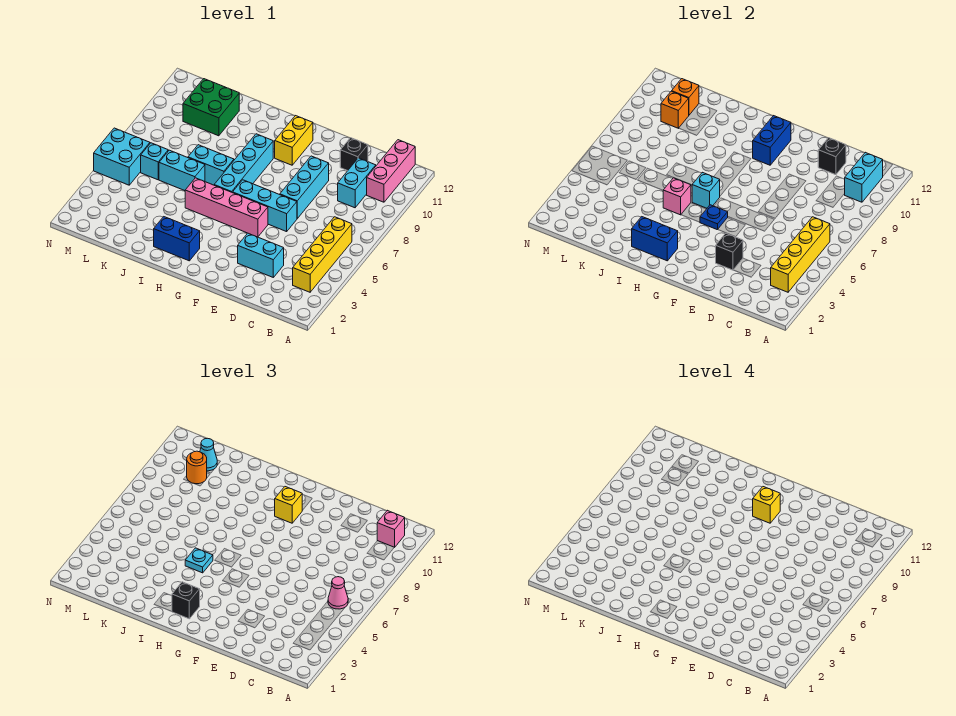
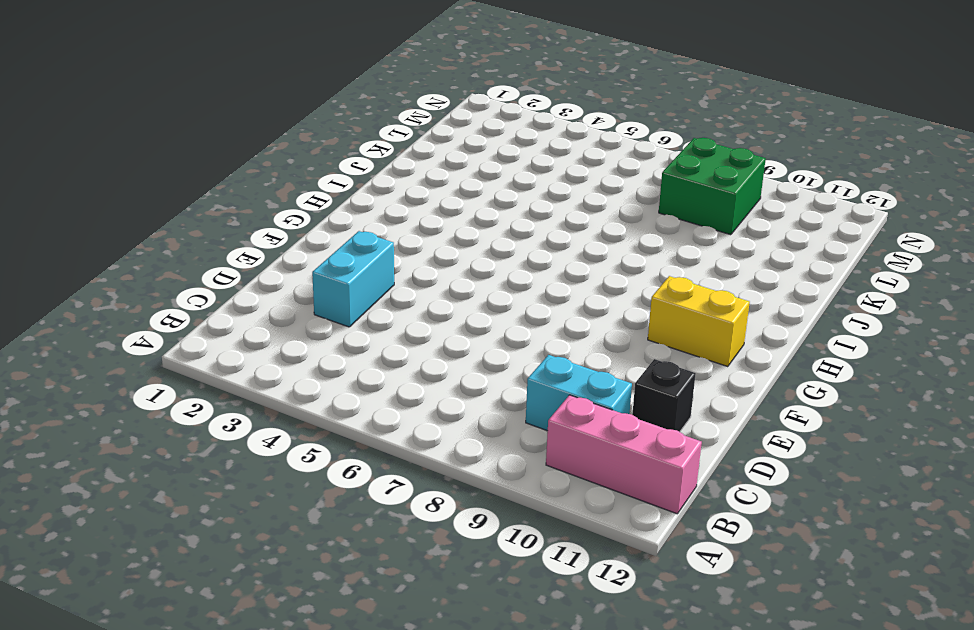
green 2x2 brick [659,138,766,235] -> green 2x2 brick moved to [183,79,239,136]
none -> yellow 1x4 brick [293,217,352,292]
none -> cyan 1x3 brick [233,180,297,232]
none -> cyan 1x3 brick [280,156,329,218]
none -> pink 1x4 brick [185,178,268,237]

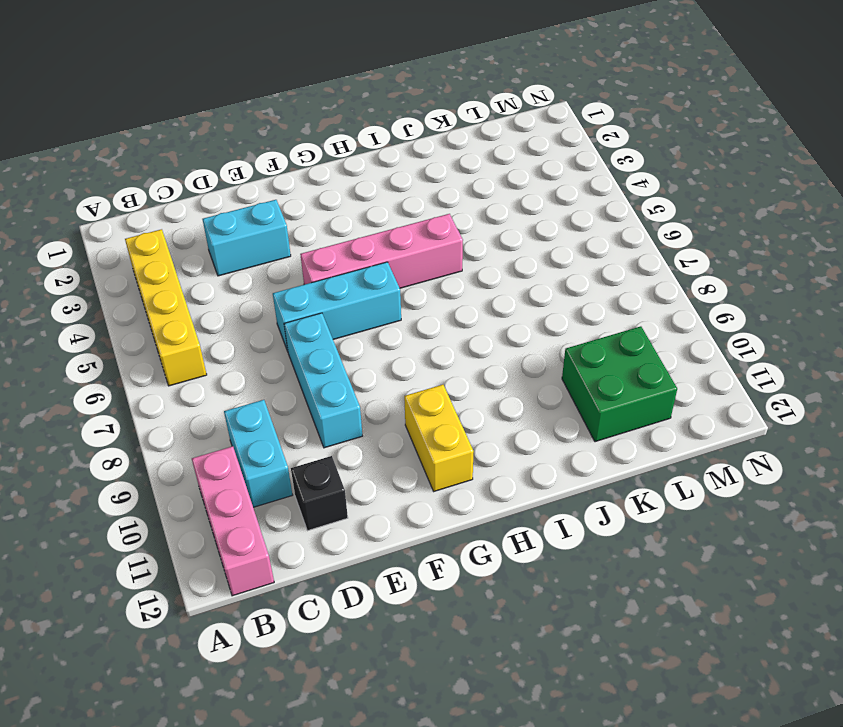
none -> blue 1x2 brick [154,217,200,261]
none -> cyan 1x4 brick [214,134,273,193]
none -> cyan 1x2 brick [188,145,234,185]
none -> cyan 1x2 brick [159,150,205,191]

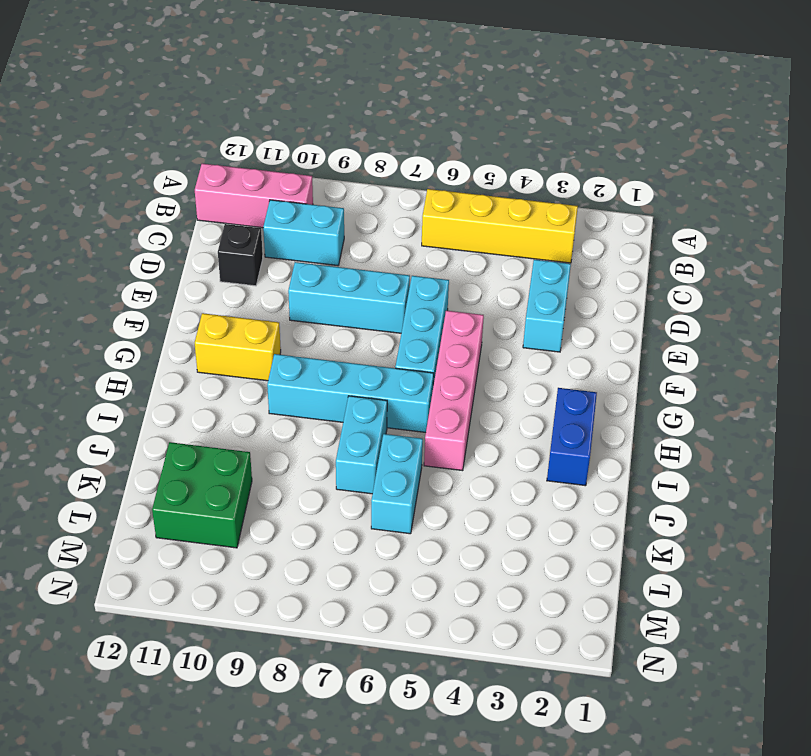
none -> cyan 1x1 brick [141,143,168,180]
none -> cyan 2x2 brick [94,128,150,185]
none -> yellow 1x4 brick [771,217,830,292]
none -> cyan 1x2 brick [845,152,883,202]

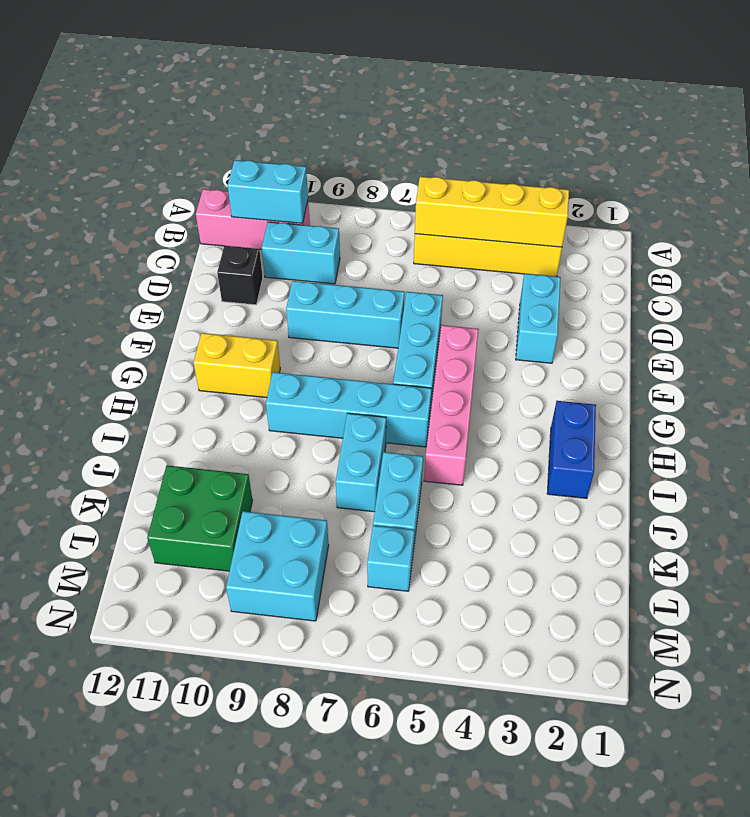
cyan 2x2 brick [226,511,329,621] -> cyan 2x2 brick moved to [94,128,150,185]
none -> black 1x1 brick [818,138,846,175]
none -> black 1x1 brick [716,233,743,270]
none -> blue 1x1 plate [700,205,728,230]
none -> blue 1x2 brick [753,116,791,165]

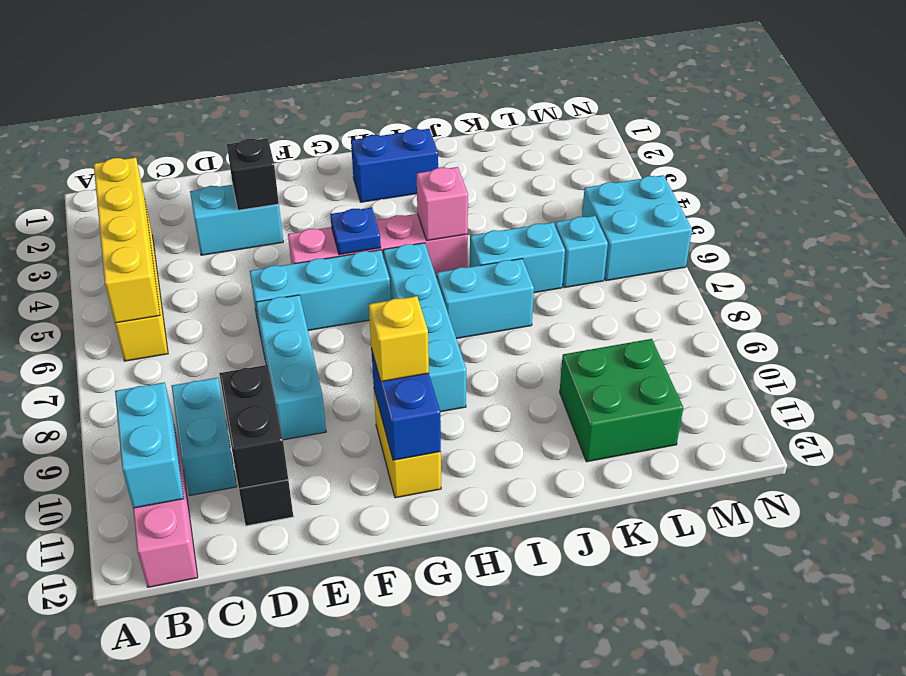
black 1x2 brick [219,365,288,489] -> black 1x1 brick [818,138,846,175]
none -> blue 1x2 brick [632,217,678,261]
none -> cyan 1x1 brick [692,172,720,208]
none -> orange 1x1 brick [661,91,689,128]
none -> orange 1x1 brick [672,79,699,115]

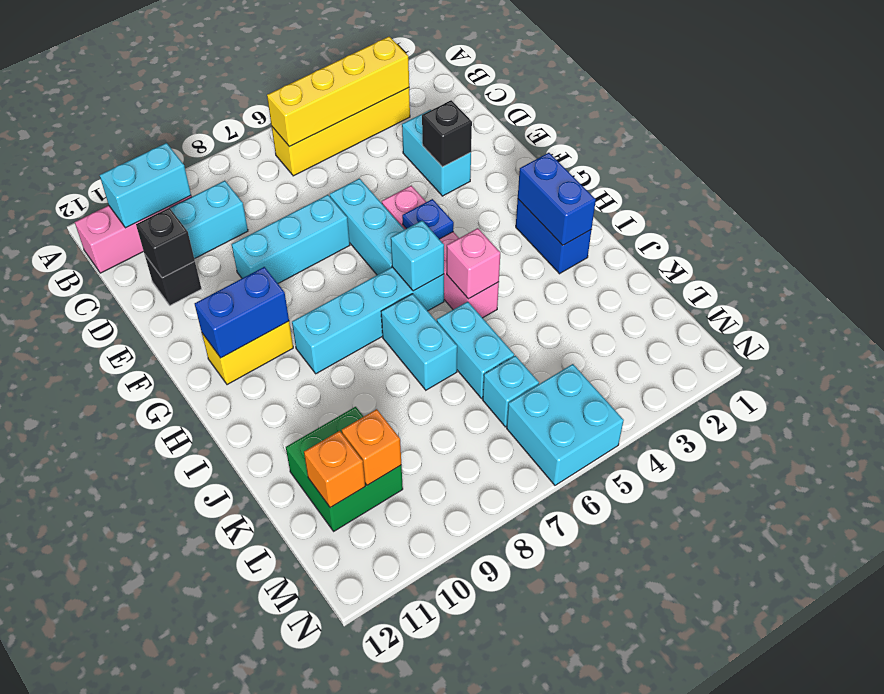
none -> pink 1x1 cone [328,577,348,609]
none -> pink 1x1 brick [377,510,405,547]
none -> yellow 1x1 brick [275,487,302,523]
none -> black 1x1 brick [172,582,200,619]

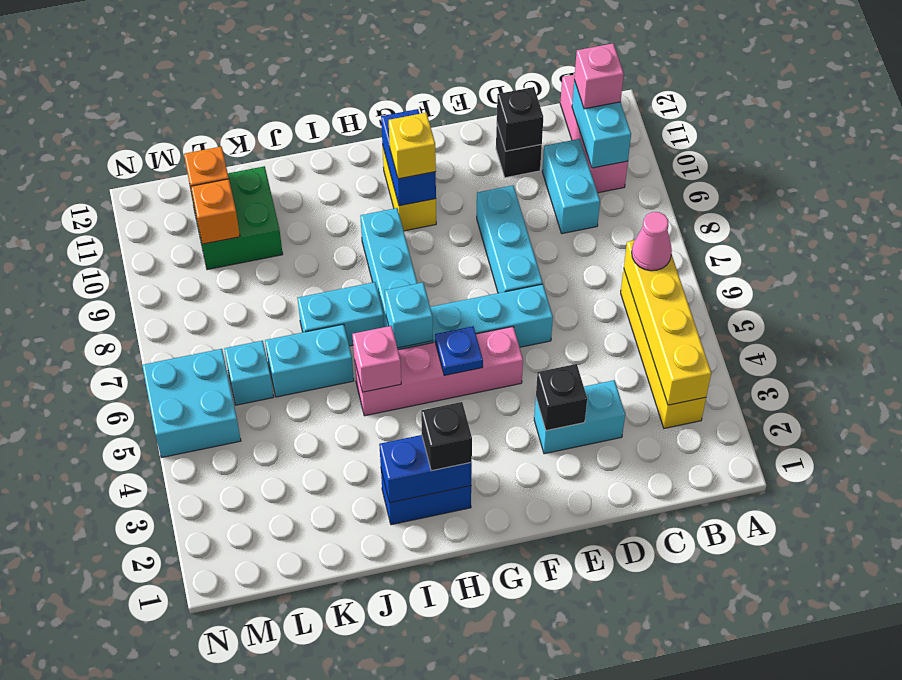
none -> cyan 1x1 plate [185,548,213,573]
none -> orange 1x1 round brick [187,451,207,484]
none -> cyan 1x1 cone [200,438,217,471]
none -> yellow 1x1 brick [753,487,780,523]

